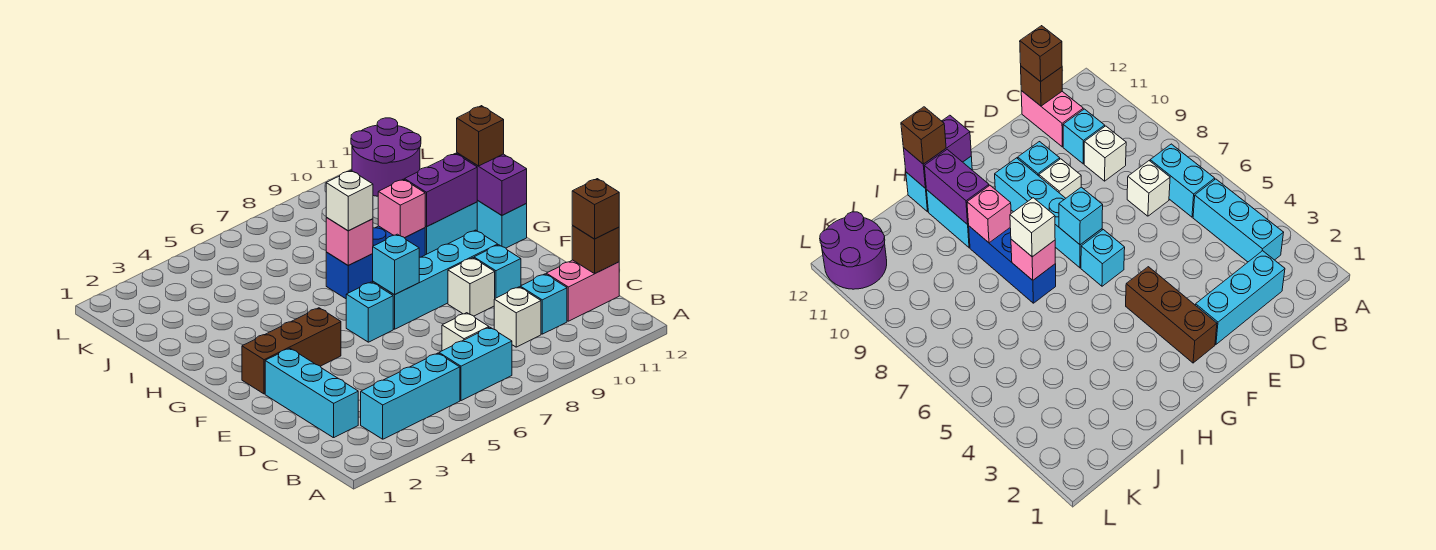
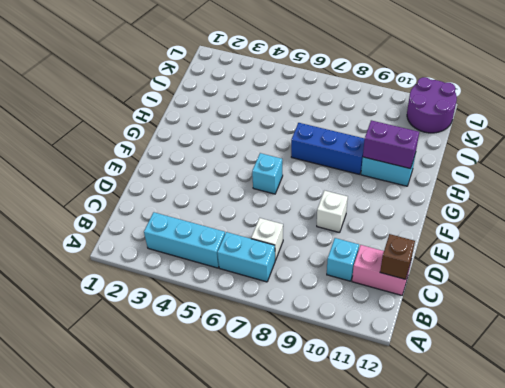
none -> cyan 1x3 brick [265,348,358,438]
none -> white 1x1 brick [494,287,541,347]
none -> cyan 1x1 brick [474,245,521,298]

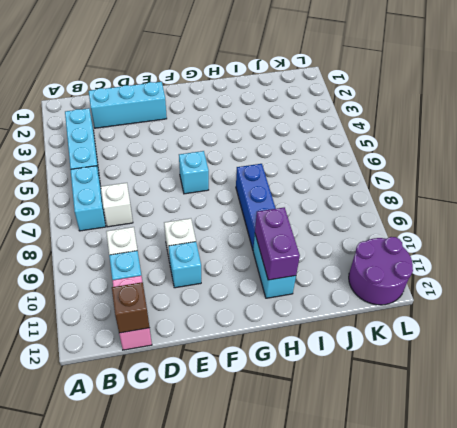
none -> brown 1x3 brick [242,308,341,394]
none -> cyan 1x4 brick [373,230,498,329]
none -> cyan 1x2 brick [477,200,527,248]

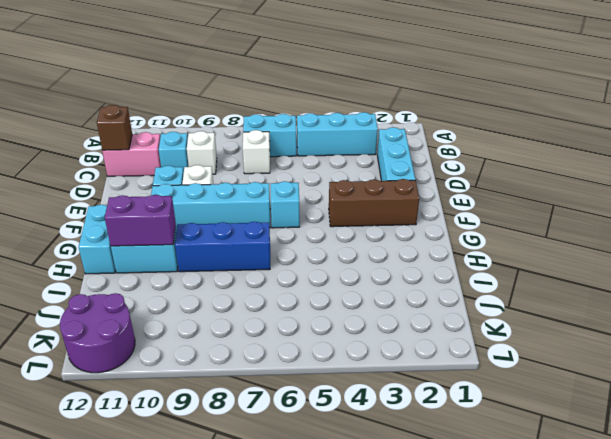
none -> cyan 1x1 brick [373,234,419,295]
none -> purple 1x2 brick [457,153,527,215]
none -> pink 1x1 brick [326,218,373,265]

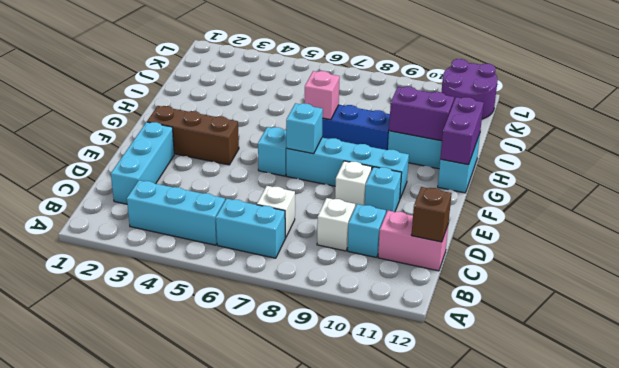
none -> pink 1x1 brick [378,179,425,238]
none -> brown 1x1 brick [572,179,619,239]
none -> white 1x1 brick [326,171,373,231]

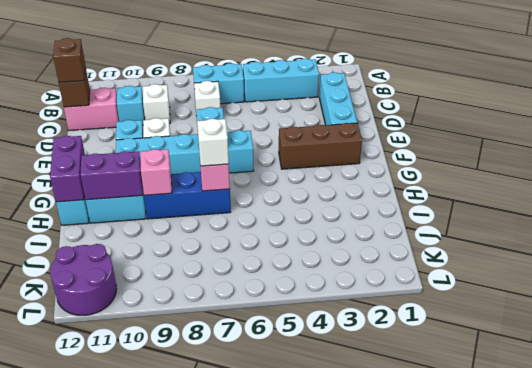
none -> brown 1x1 brick [457,106,504,166]

